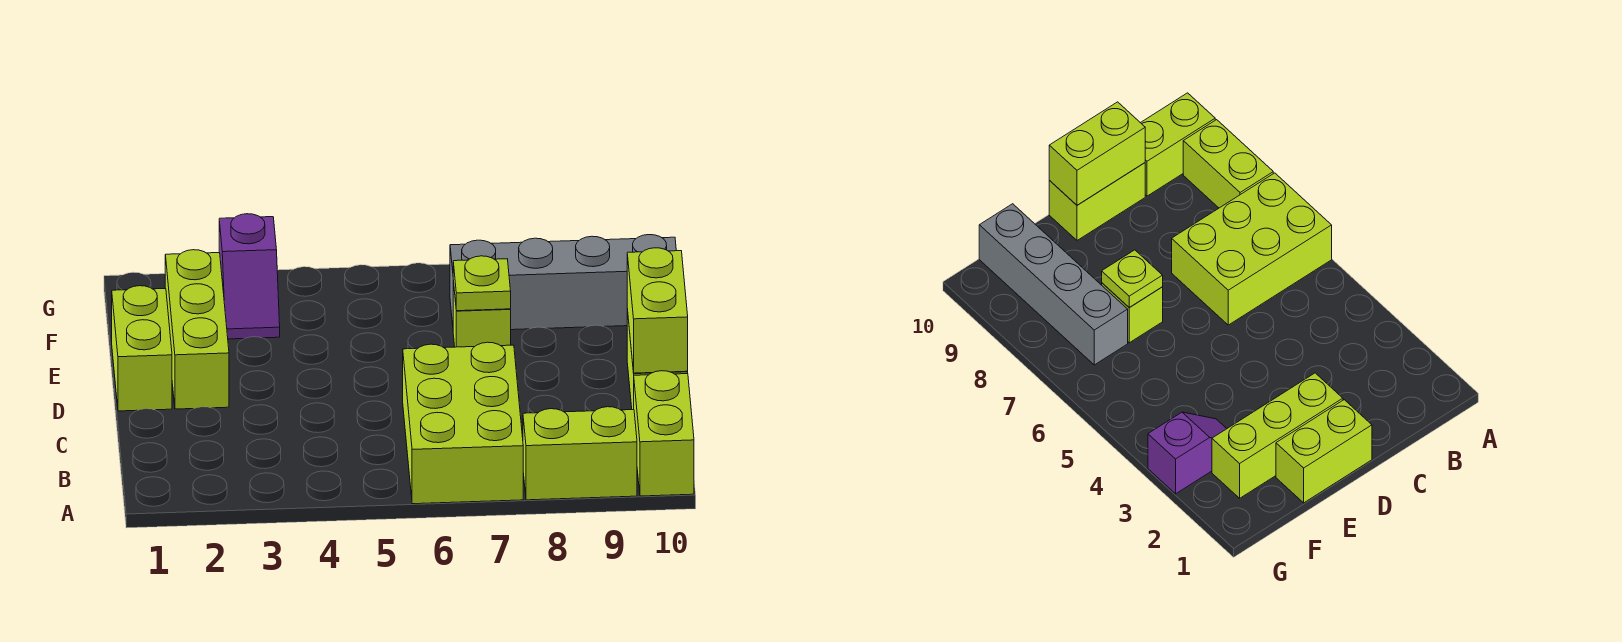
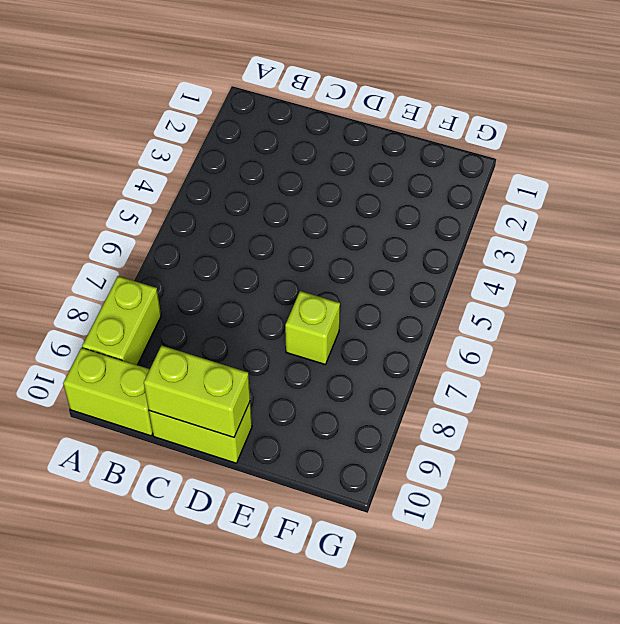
none -> lime 2x3 brick [403,342,523,504]
none -> lime 1x2 brick [112,286,172,411]

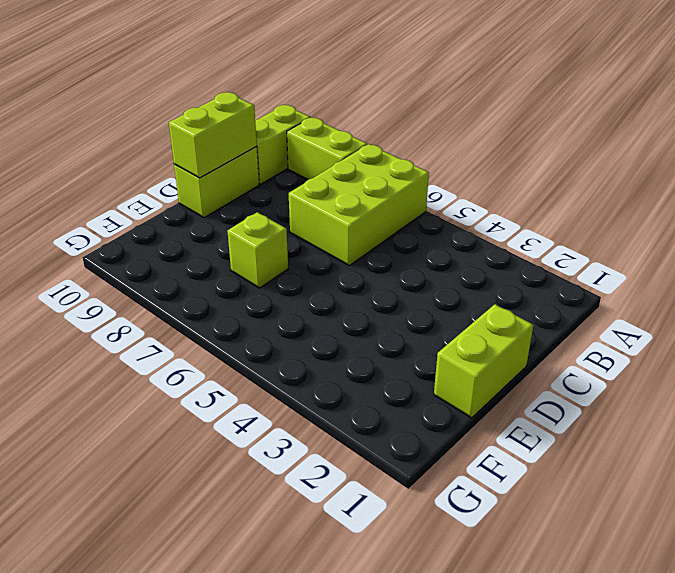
none -> lime 1x3 brick [165,250,229,409]
none -> purple 1x2 slope [219,214,280,339]

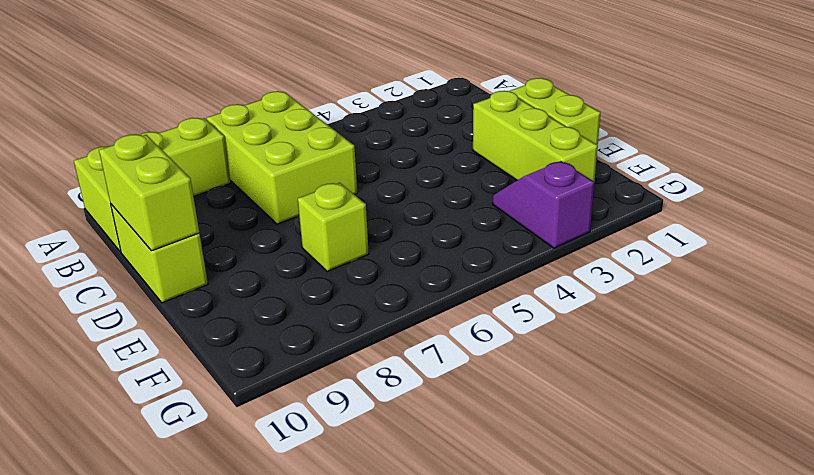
none -> grey 1x4 brick [450,235,676,330]
none -> lime 1x1 plate [453,256,511,311]

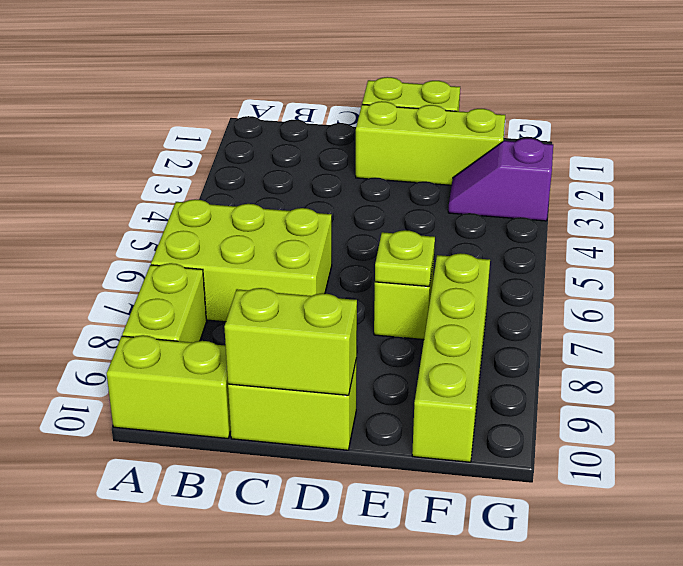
lime 1x4 brick [412,253,490,462] -> grey 1x4 brick [450,235,676,330]

